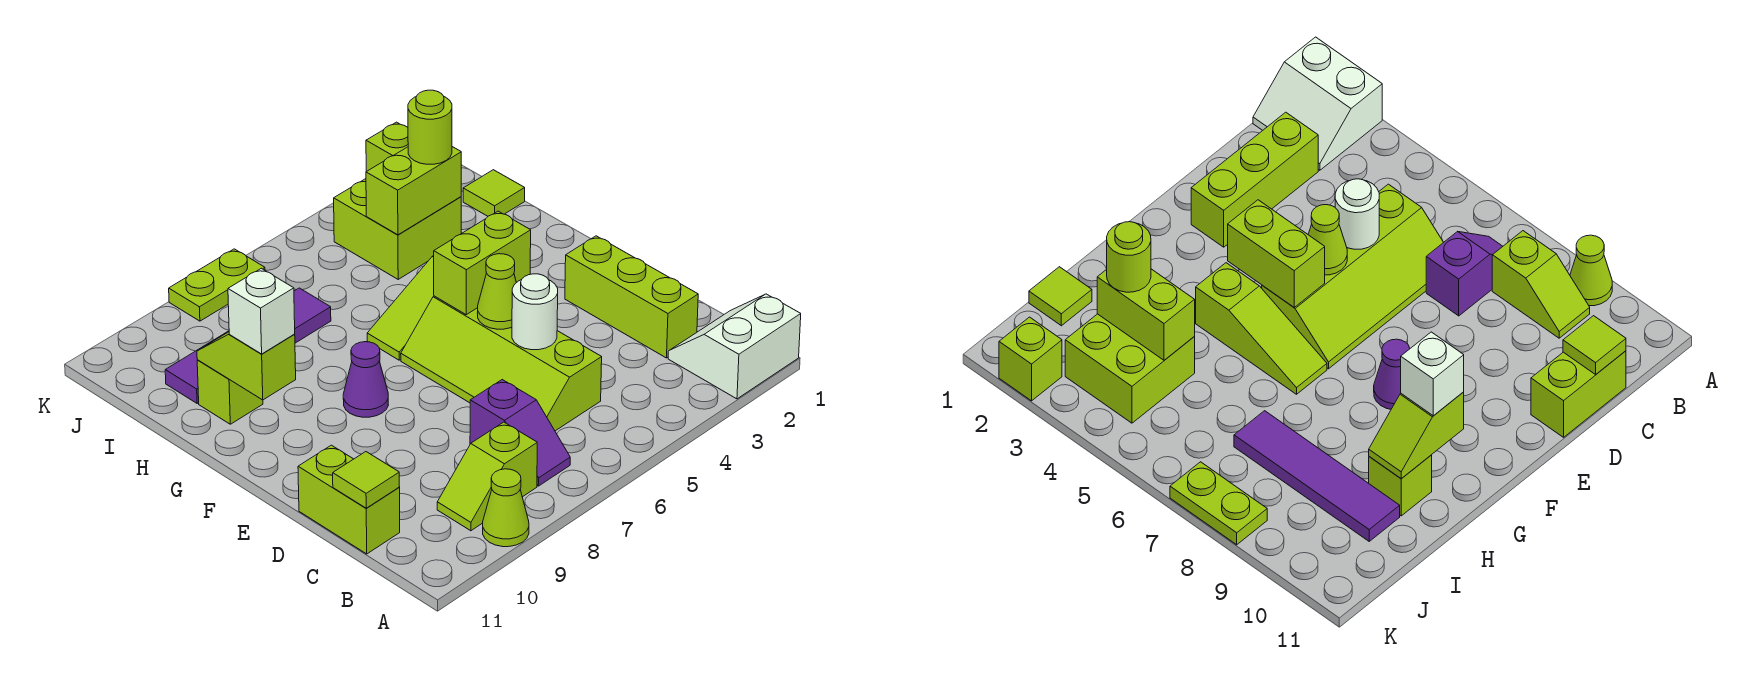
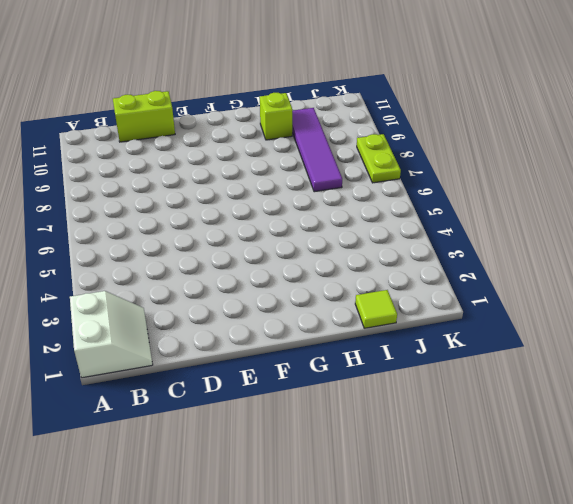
none -> lime 1x1 cone [483,469,529,547]
none -> purple 1x2 slope [470,380,570,486]
none -> lime 1x2 slope [437,422,537,531]

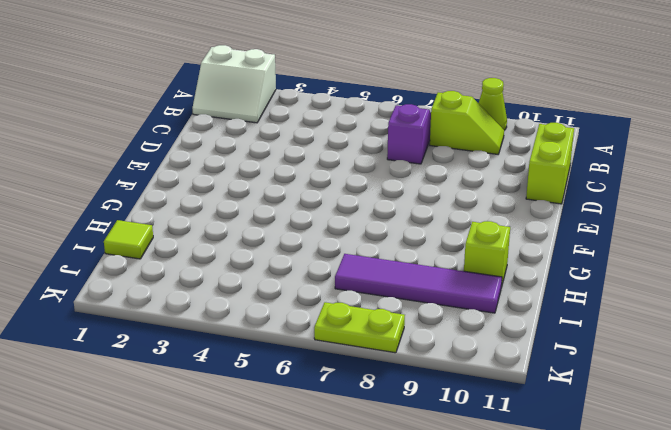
none -> lime 1x3 brick [565,236,698,358]
none -> lime 2x4 slope [401,296,602,431]
none -> purple 1x1 cone [343,342,388,417]

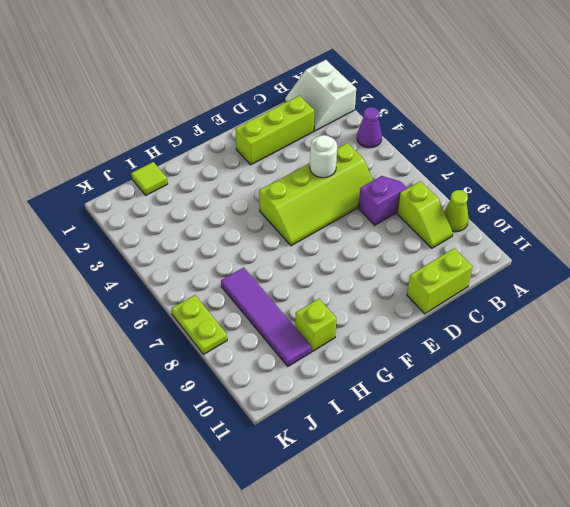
purple 1x1 cone [357,107,382,148] -> purple 1x1 cone moved to [343,342,388,417]
none -> lime 1x3 slope [367,256,434,360]
none -> lime 2x2 brick [334,179,461,279]
none -> lime 1x1 brick [366,122,408,171]

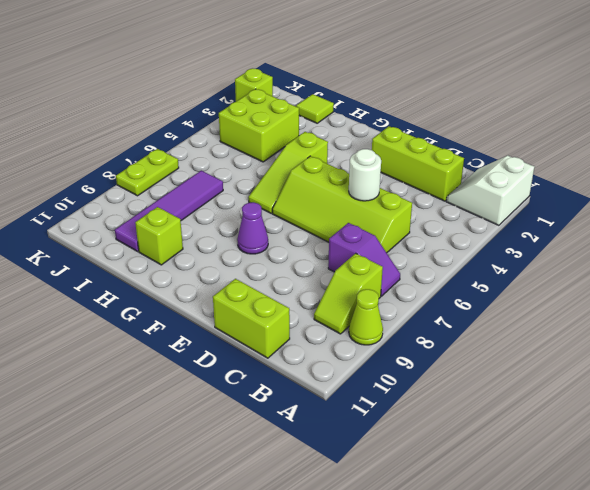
none -> lime 1x1 tile [333,452,399,508]
none -> lime 1x1 cone [477,254,516,329]
none -> lime 1x2 brick [434,211,531,315]

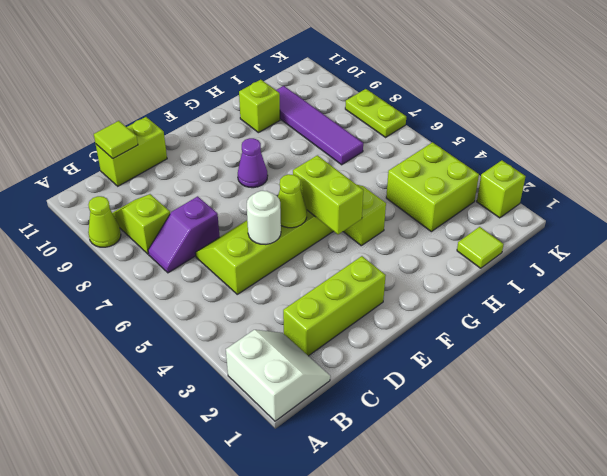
none -> lime 1x2 slope [197,332,296,400]
none -> lime 1x2 brick [366,147,461,235]
none -> white 1x1 brick [228,268,295,354]

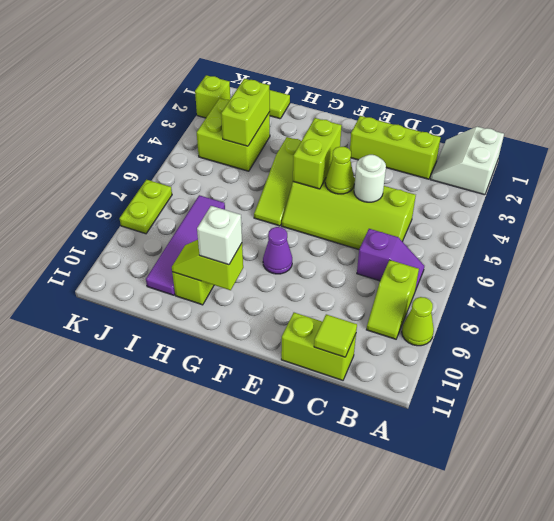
none -> lime 1x1 round brick [408,90,452,164]

